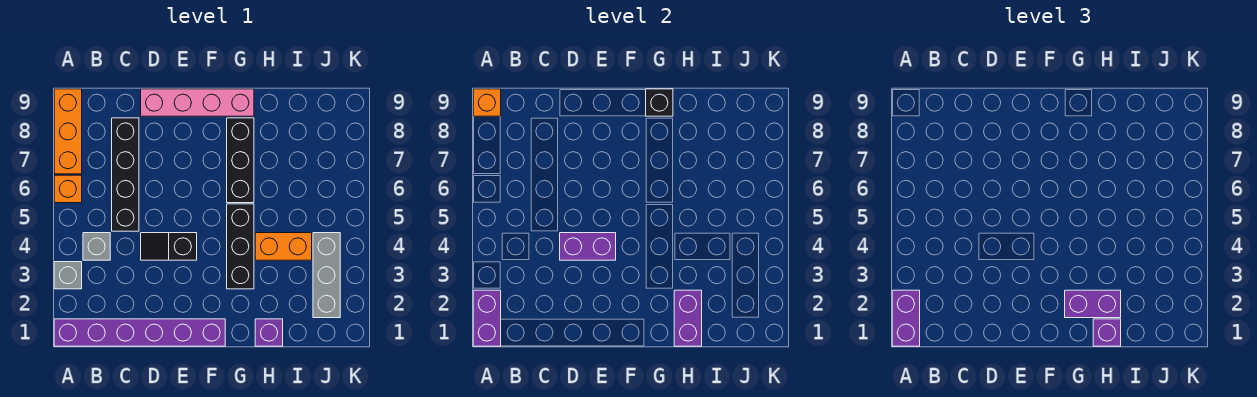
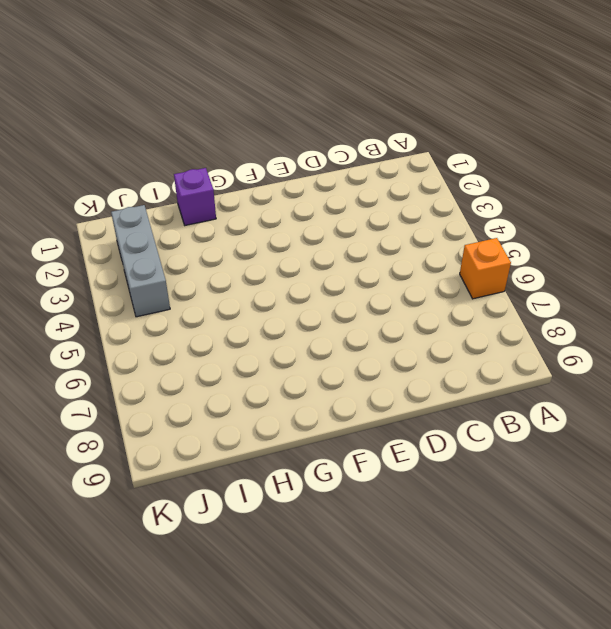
none -> purple 1x6 brick [54,319,225,346]
none -> grey 1x1 brick [54,262,82,289]
none -> orange 1x3 brick [54,89,82,174]

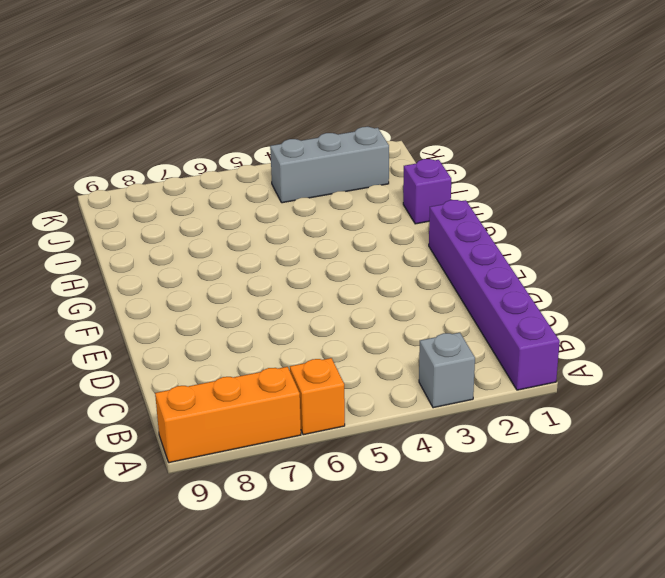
none -> grey 1x1 brick [83,233,110,260]
none -> black 1x4 brick [112,118,139,231]
none -> black 1x2 slope [141,233,197,260]

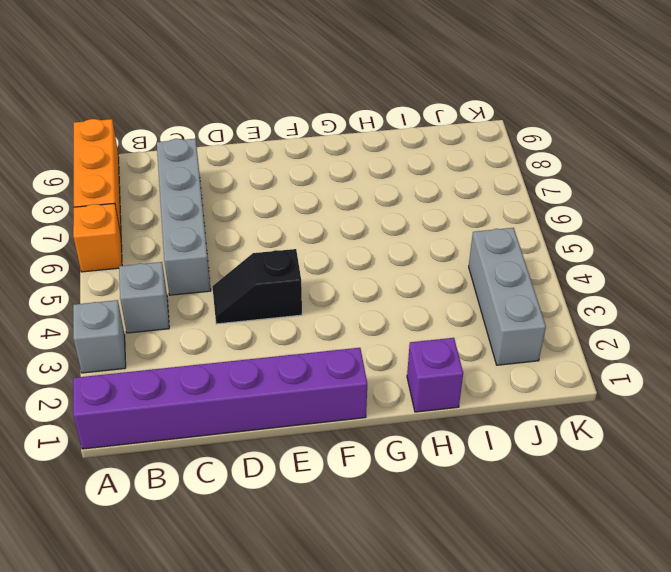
grey 1x4 brick [157,139,211,295] -> black 1x4 brick [112,118,139,231]
none -> pink 1x4 brick [141,89,254,116]
none -> black 1x3 brick [227,204,254,289]
none -> black 1x3 brick [227,118,254,203]

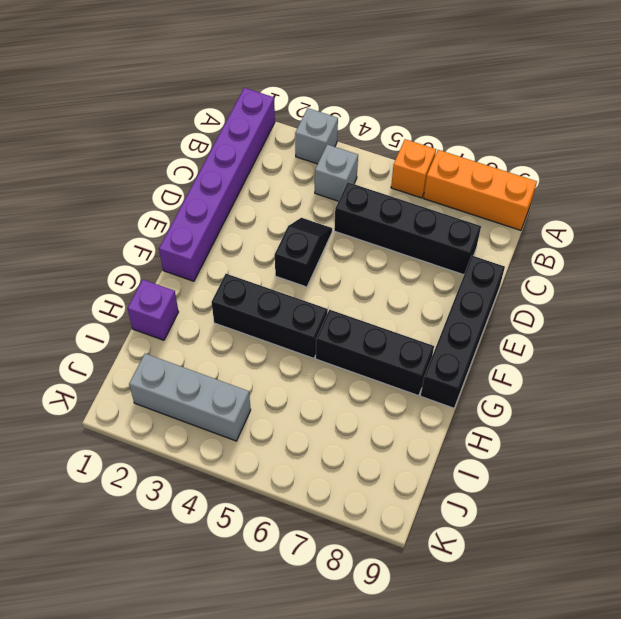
black 1x4 brick [421,256,505,408] -> pink 1x4 brick [141,89,254,116]
none -> orange 1x2 brick [255,233,312,260]
none -> purple 1x2 brick [473,290,501,346]
none -> orange 1x1 brick [473,89,501,116]

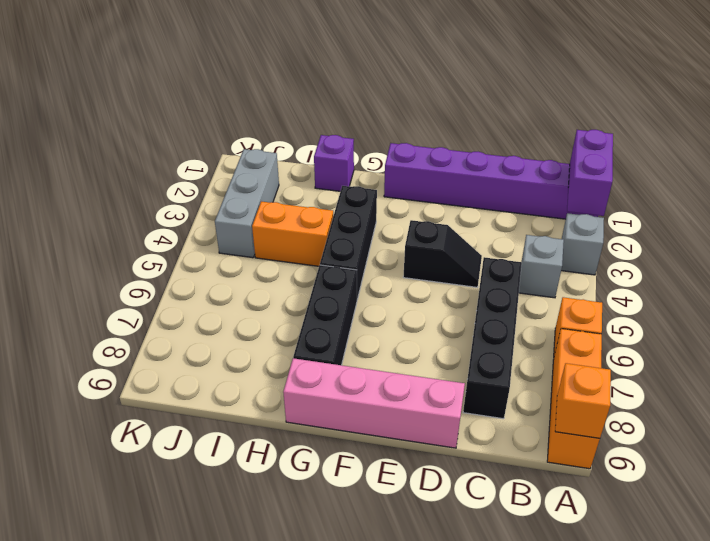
none -> purple 1x2 brick [560,233,616,260]
none -> black 1x1 brick [646,89,673,116]
none -> purple 1x2 brick [674,290,702,346]

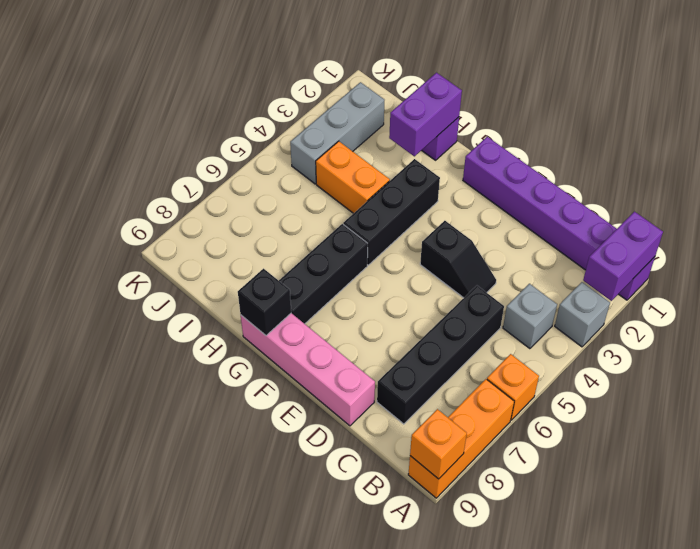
none -> purple 1x2 brick [560,233,616,260]
none -> purple 1x2 brick [892,290,920,346]
none -> purple 1x2 brick [1065,290,1121,318]

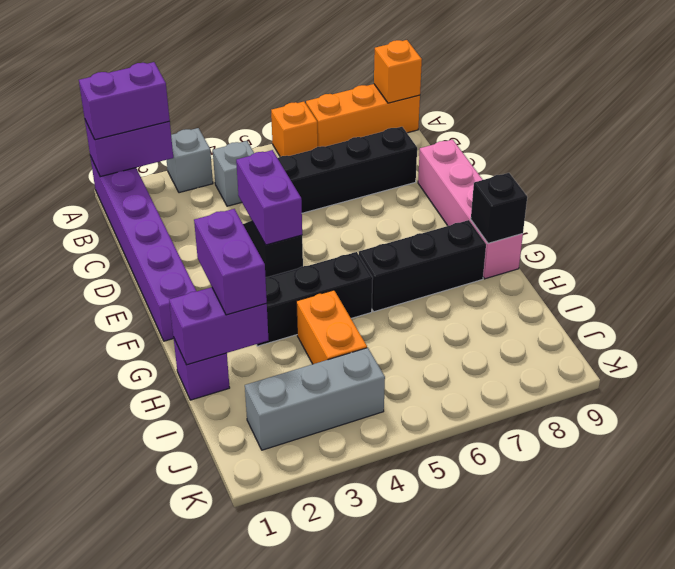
none -> purple 1x1 brick [1093,319,1121,346]

